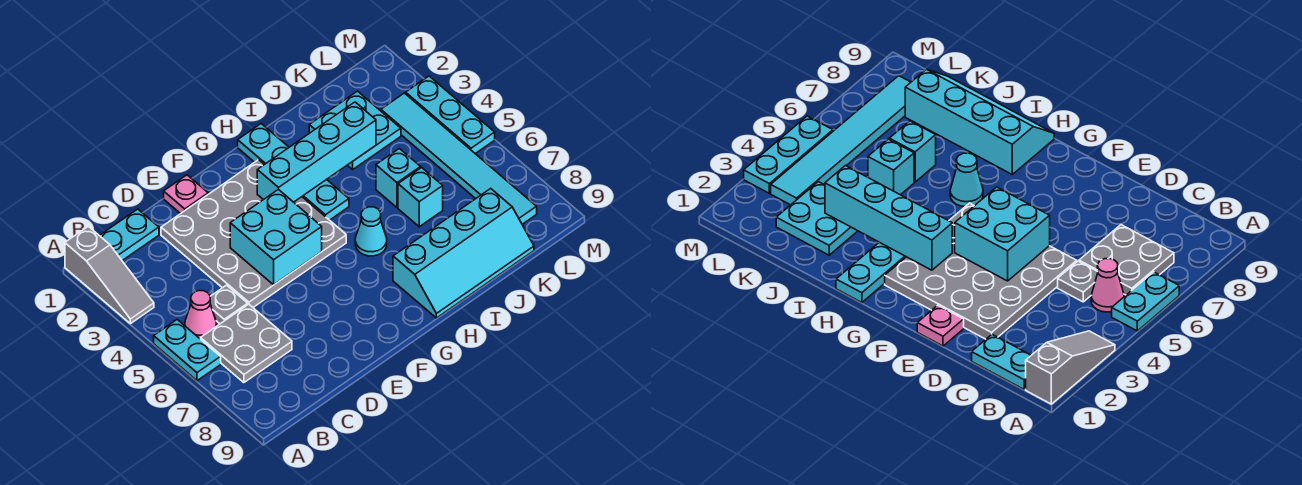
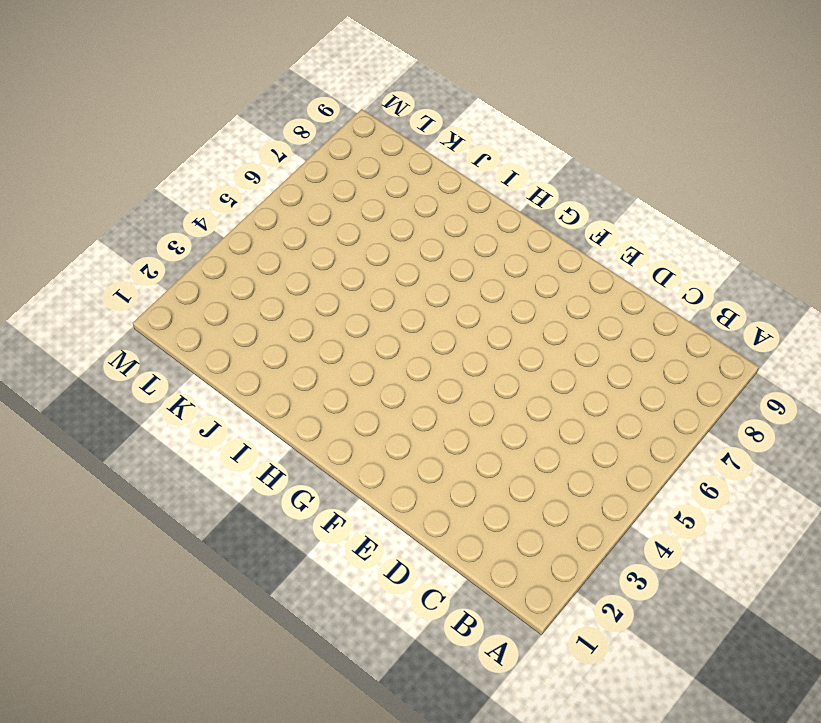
none -> grey 1x3 slope [65,226,154,324]
none -> cyan 1x2 plate [154,320,221,381]
none -> cyan 1x2 plate [100,209,159,260]

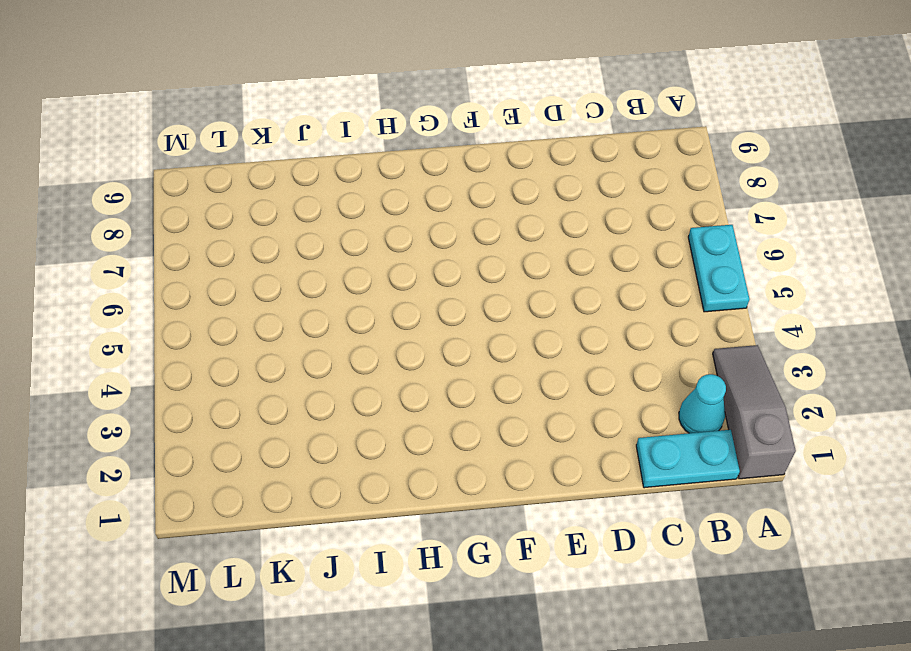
cyan 1x1 cone [679,374,726,433] -> cyan 1x1 cone moved to [355,207,387,256]
none -> pink 1x1 cone [185,291,216,339]
none -> grey 2x2 plate [201,304,292,383]
none -> grey 1x1 plate [210,285,248,324]

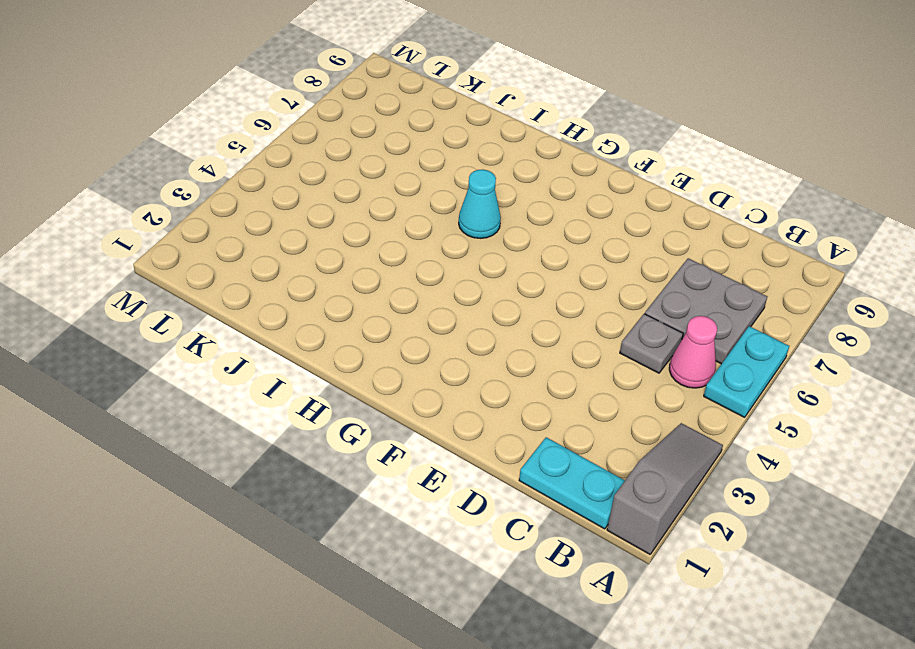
none -> grey 4x4 plate [161,160,346,307]
none -> pink 1x1 plate [164,175,208,214]
none -> cyan 1x4 plate [238,124,349,220]

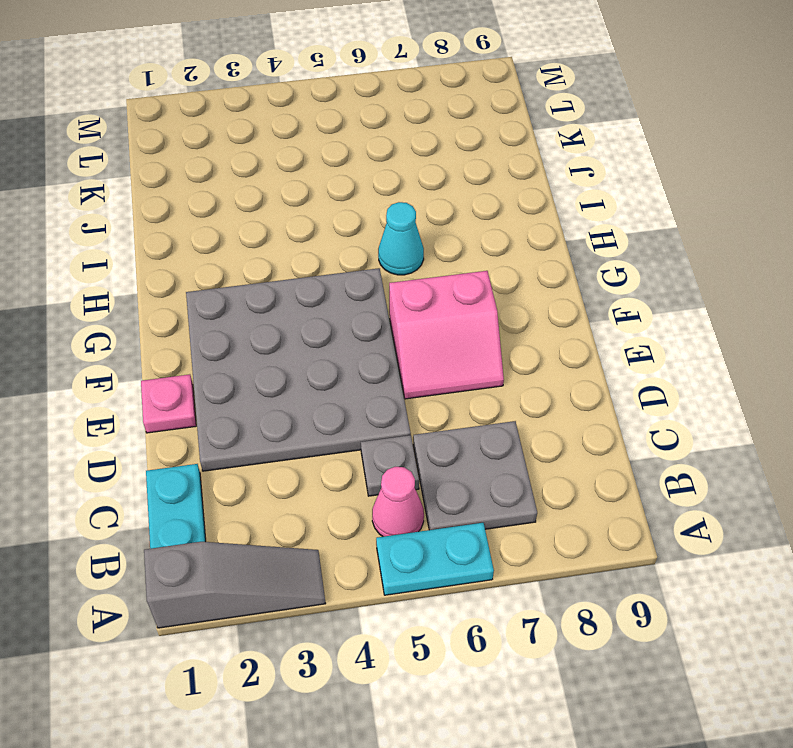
pink 2x2 slope [389,271,504,399] -> none
none -> cyan 1x4 plate [238,124,349,220]
none -> cyan 2x4 slope [393,189,534,318]
none -> cyan 2x2 plate [309,91,401,169]

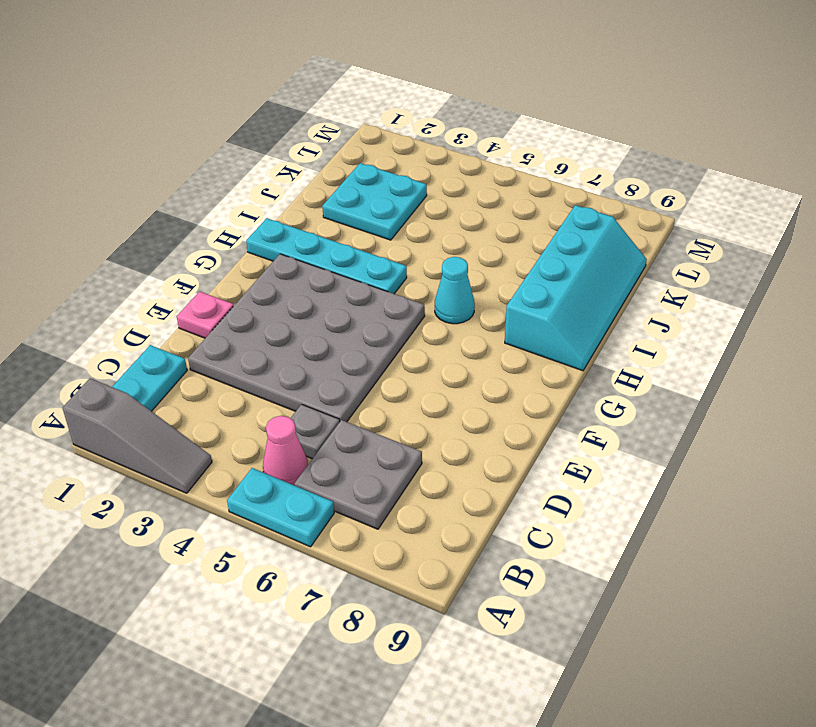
none -> cyan 1x1 brick [376,149,421,208]
none -> cyan 1x1 brick [398,168,443,227]
none -> cyan 1x6 tile [381,93,537,224]

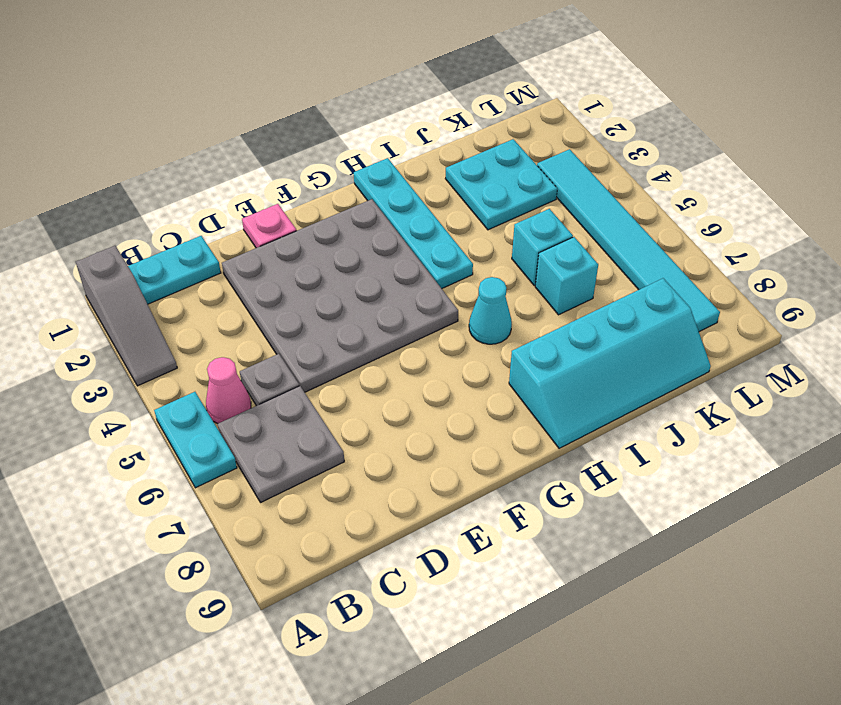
none -> cyan 1x3 plate [406,76,495,154]
none -> cyan 2x2 brick [230,189,322,285]
none -> cyan 1x4 brick [257,102,376,202]

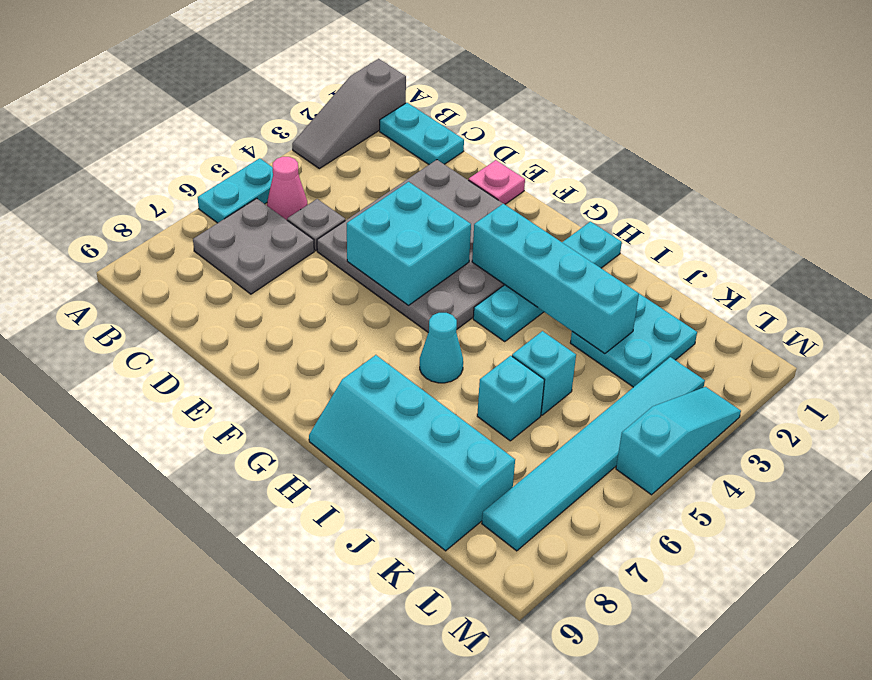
cyan 1x3 slope [616,387,741,495] -> cyan 1x3 plate [406,76,495,154]

